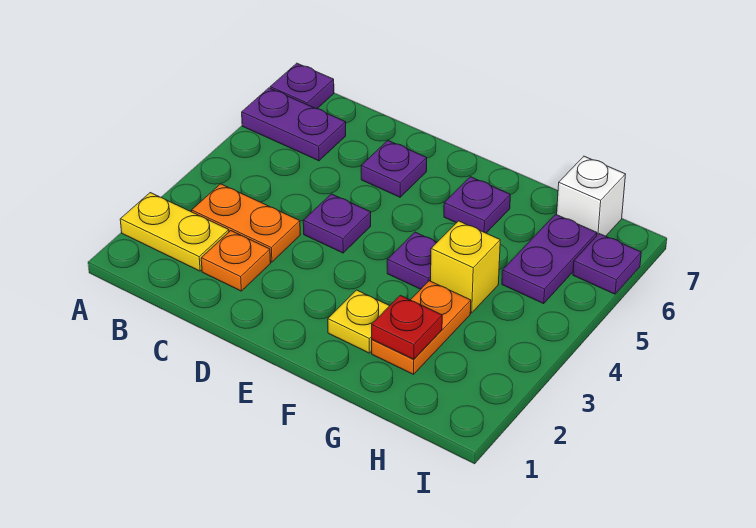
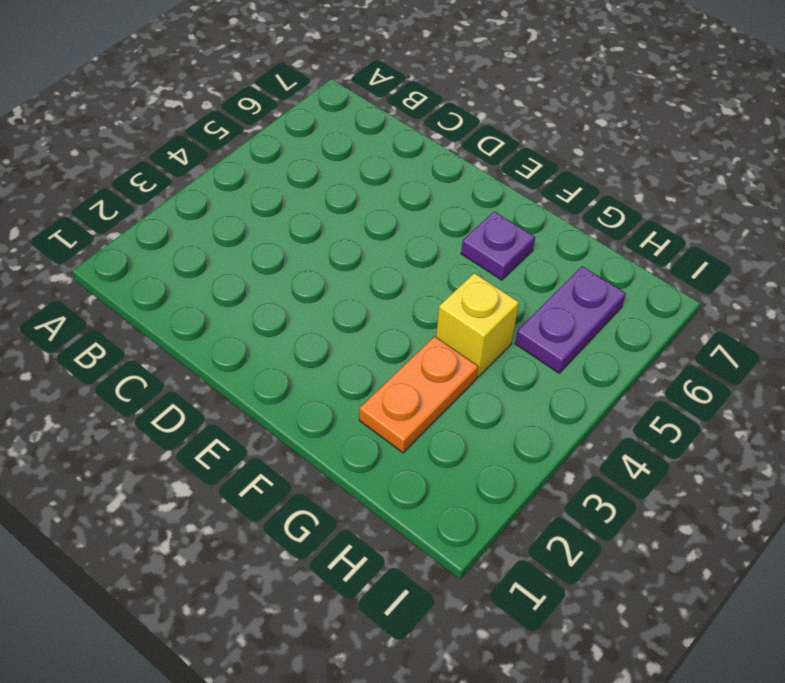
none -> yellow 1x2 plate [120,193,229,271]
none -> purple 1x2 plate [242,88,346,161]
none -> purple 1x1 plate [270,63,334,109]

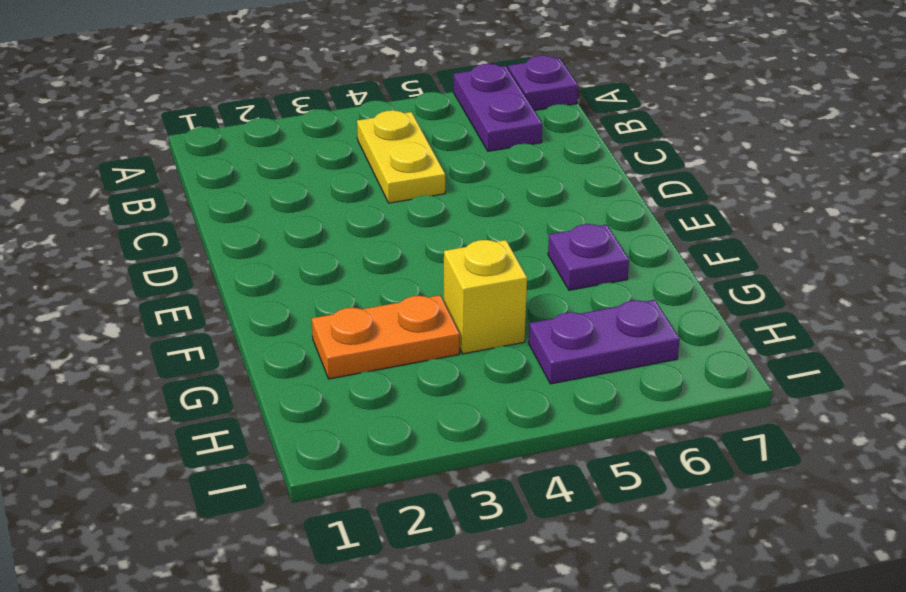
yellow 1x2 plate [357,110,445,203] -> yellow 1x2 plate moved to [120,193,229,271]
none -> orange 1x2 plate [192,184,300,262]
none -> orange 1x1 plate [201,231,271,291]
none -> purple 1x1 plate [303,194,371,253]

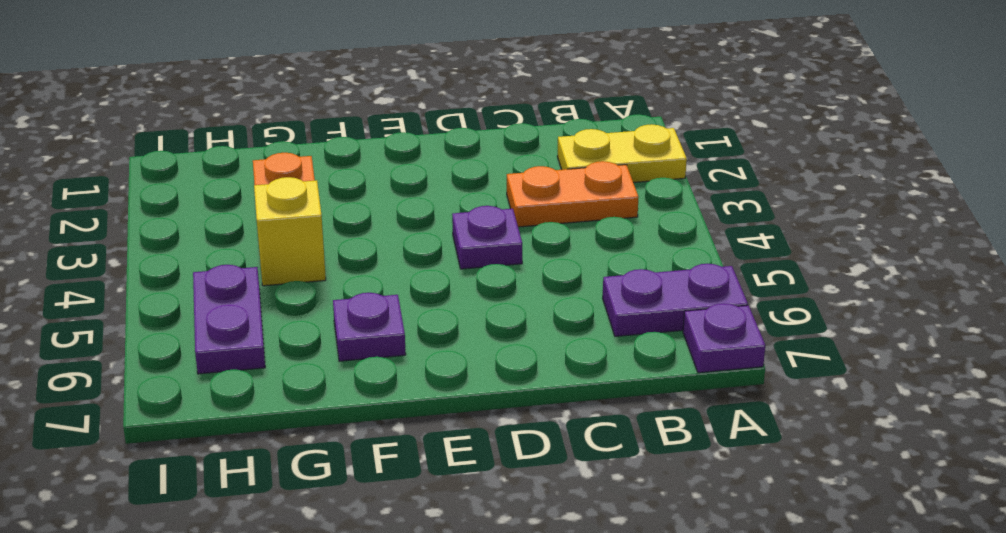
none -> orange 1x1 plate [201,231,271,291]
none -> purple 1x1 plate [361,141,427,197]
none -> yellow 1x1 plate [328,290,389,353]

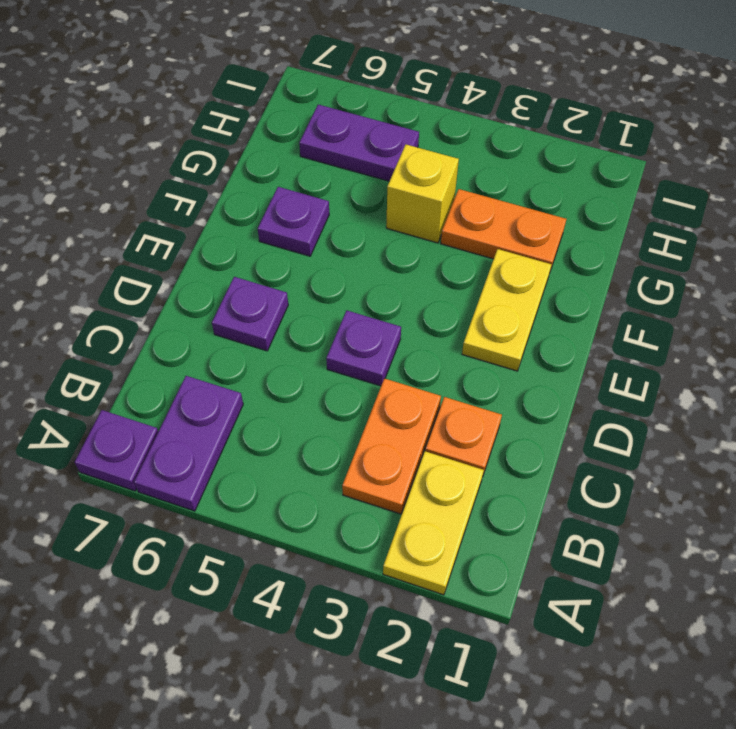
yellow 1x2 plate [462,249,552,371] -> yellow 1x1 plate [328,290,389,353]
none -> purple 1x1 plate [387,232,437,289]
none -> white 1x1 brick [557,156,626,236]
none -> purple 1x1 plate [573,234,641,294]

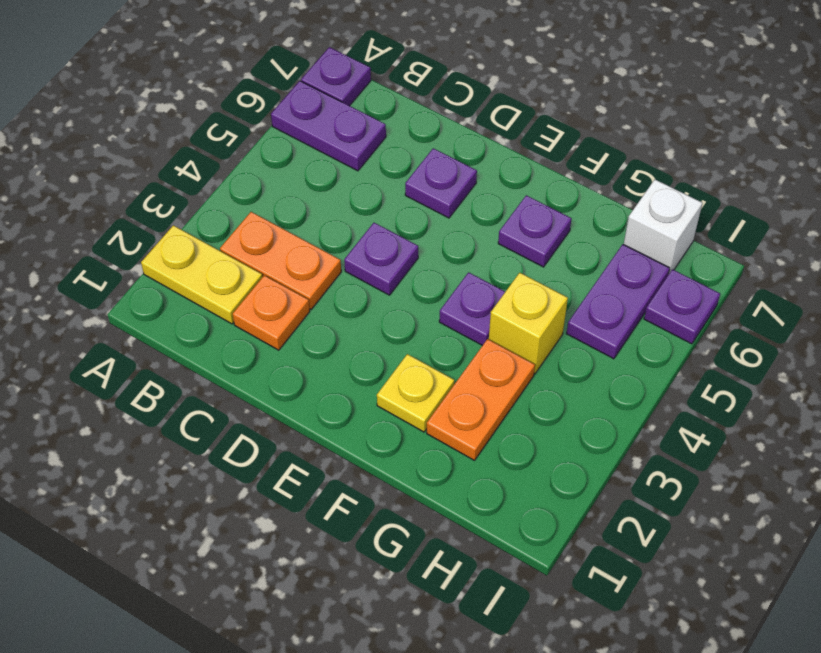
none -> red 1x1 plate [372,295,442,359]

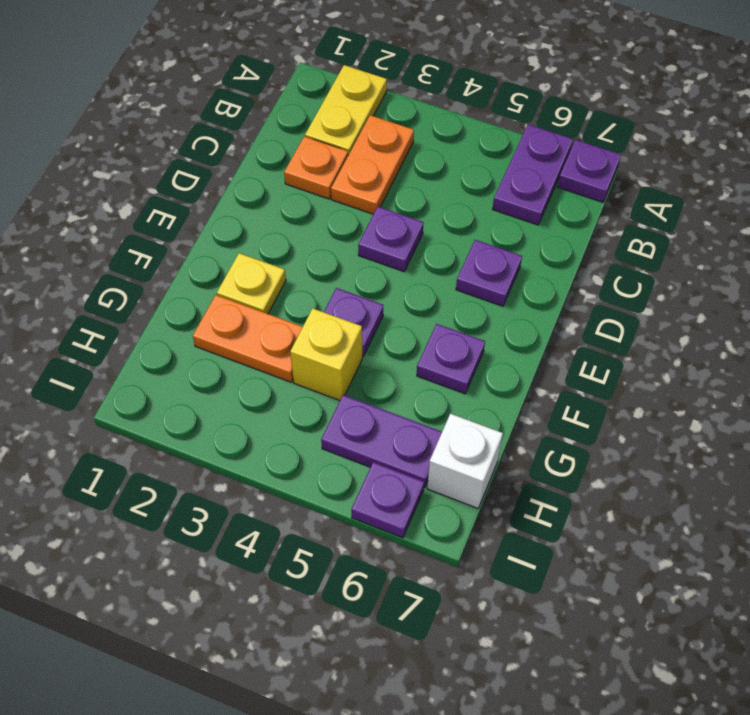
none -> red 1x1 plate [372,295,442,359]

